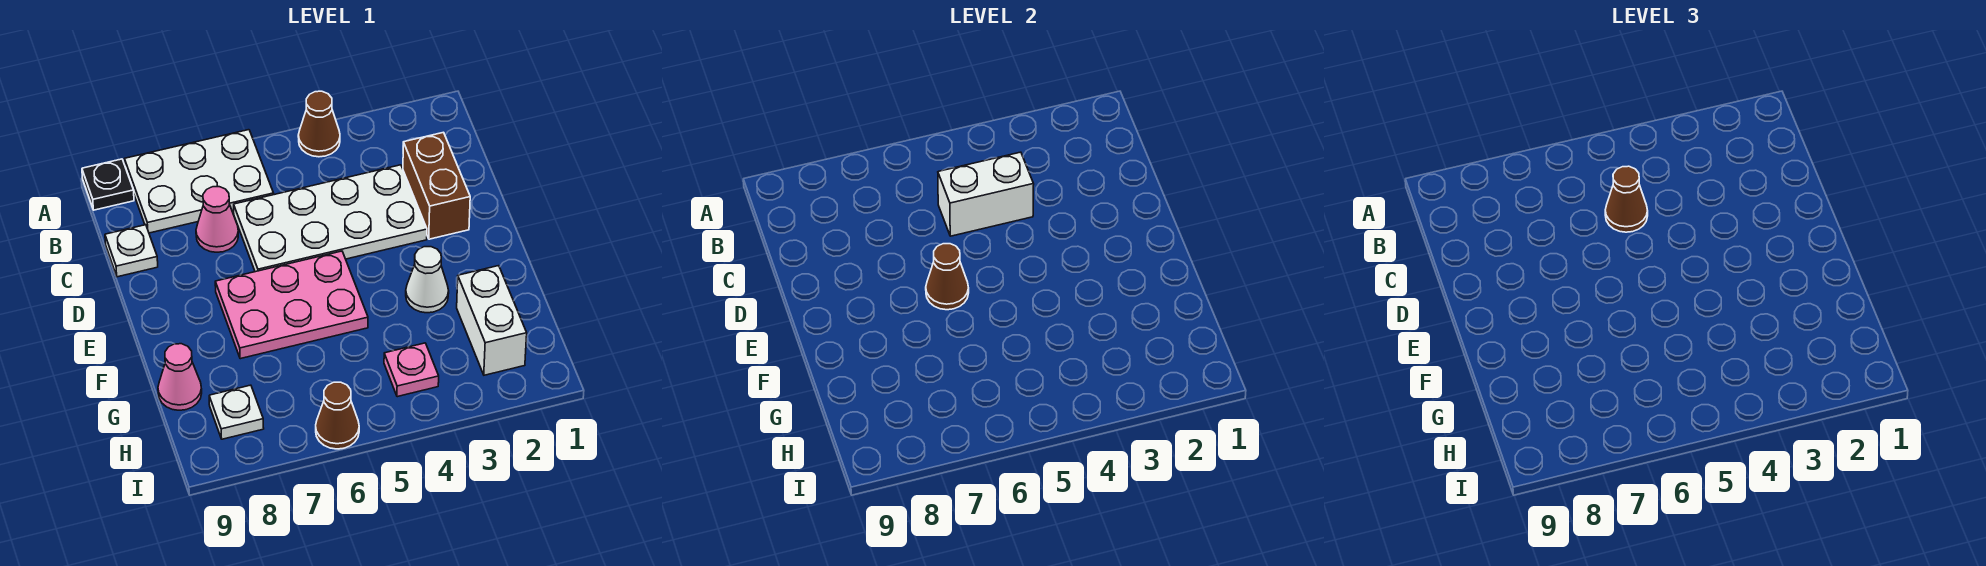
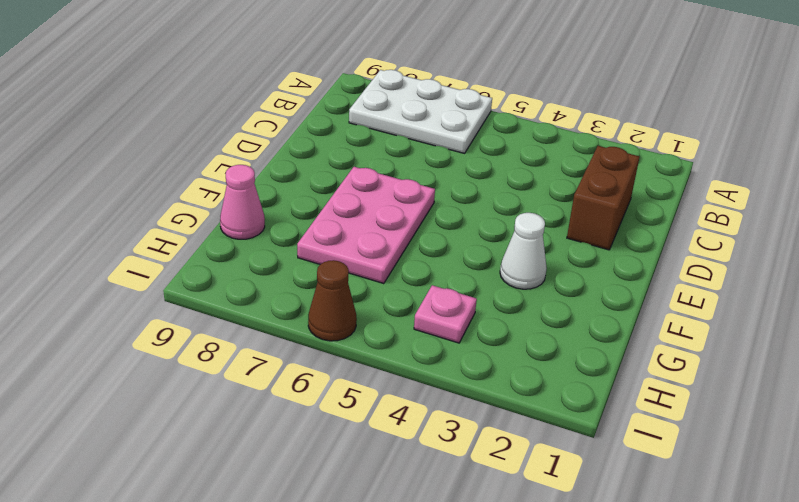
pink 2x3 plate [297,167,435,284] -> pink 2x3 plate turned to [215,251,368,359]
none -> brown 1x1 cone [298,91,340,157]
none -> black 1x1 plate [82,159,134,210]
none -> white 2x4 plate [234,165,427,272]

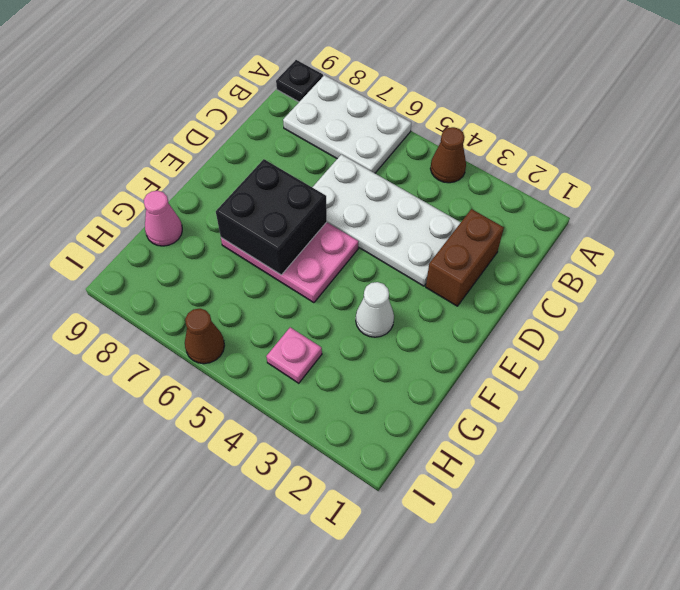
black 2x2 brick [216,159,327,275] -> brown 1x1 cone [926,244,969,310]
none -> pink 1x1 cone [196,186,238,252]
none -> white 1x1 plate [105,225,158,277]
none -> white 1x2 brick [457,266,527,375]

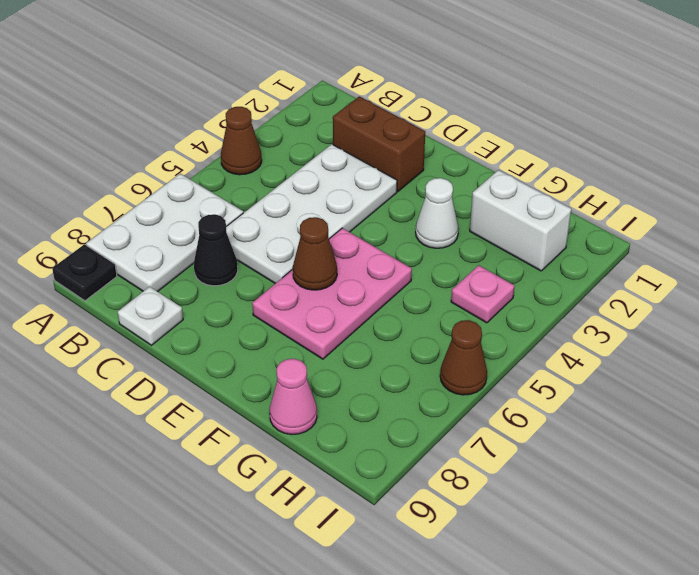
black 1x1 cone [194,214,238,286] -> pink 1x1 cone [196,186,238,252]
none -> white 1x1 plate [209,385,264,439]
none -> white 1x2 brick [938,152,1034,236]
none -> brown 1x1 cone [1605,166,1648,232]

